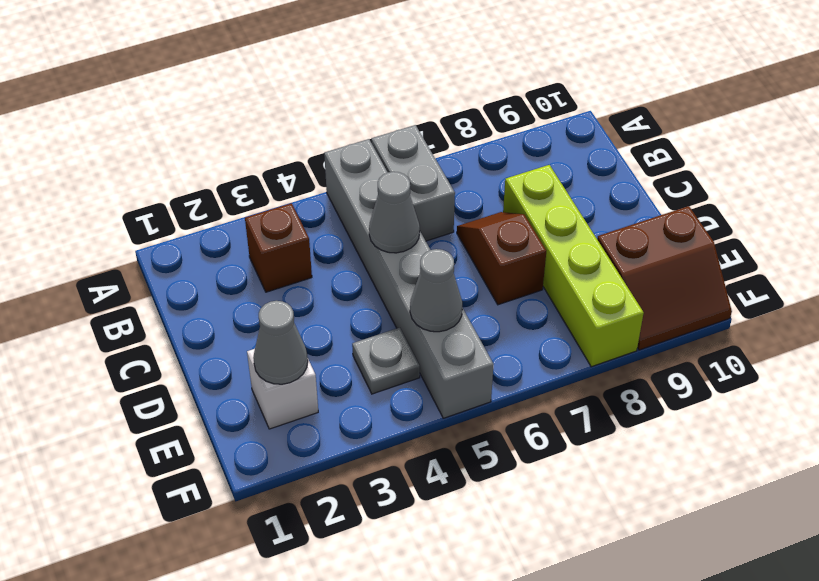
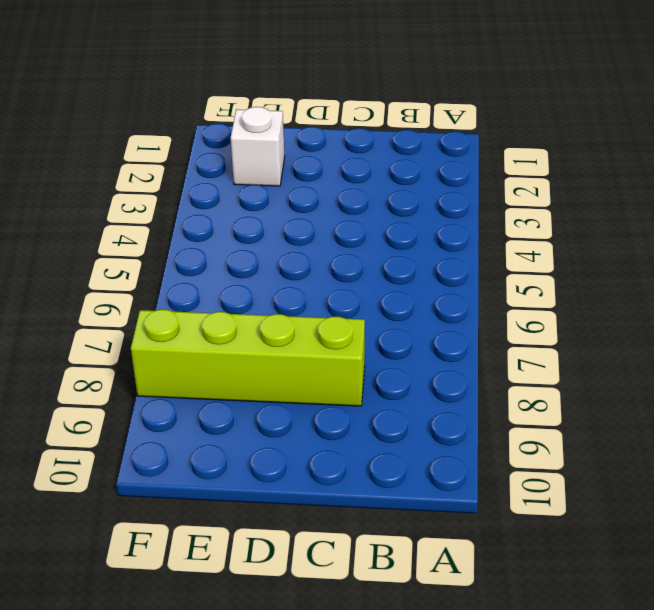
none -> grey 1x6 brick [324,139,494,418]
none -> grey 1x2 brick [371,125,455,241]

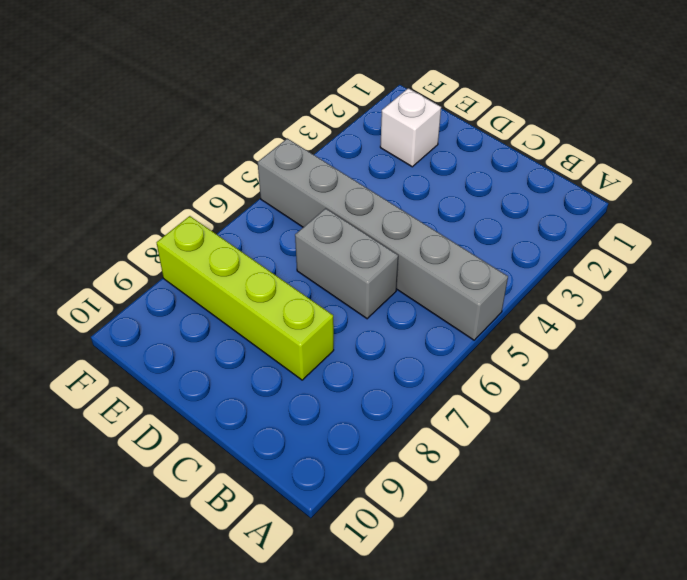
grey 1x2 brick [295,208,398,319] -> grey 1x2 brick moved to [371,125,455,241]
none -> brown 1x1 brick [245,203,312,292]
none -> brown 1x2 slope [457,212,546,305]

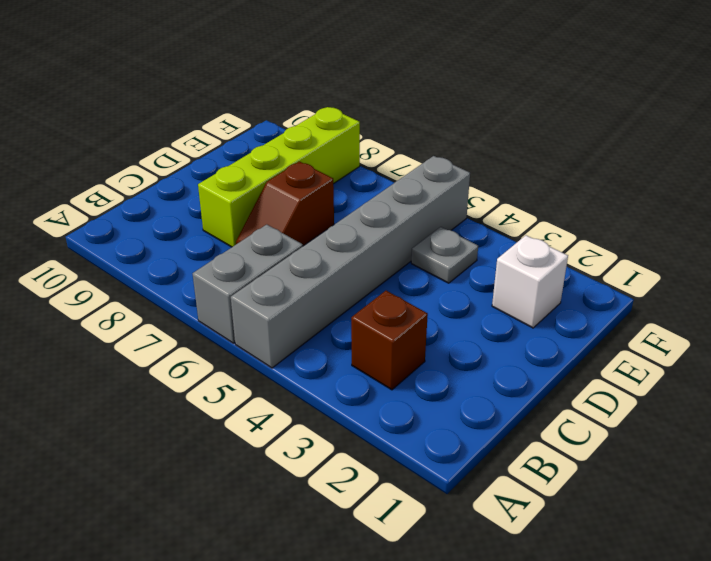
none -> brown 2x2 slope [597,206,732,350]
none -> grey 1x1 cone [369,172,420,253]

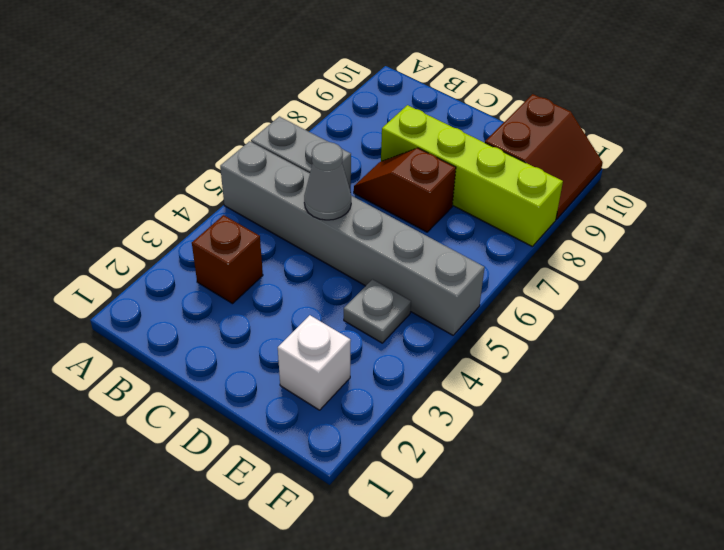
none -> grey 1x1 cone [253,301,308,384]
none -> grey 1x1 cone [410,249,462,332]

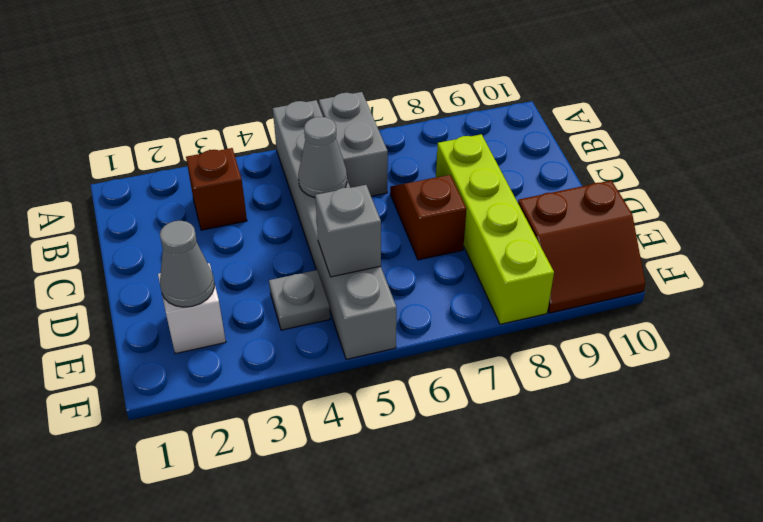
grey 1x1 brick [315,185,381,277] -> grey 1x1 cone [410,249,462,332]

